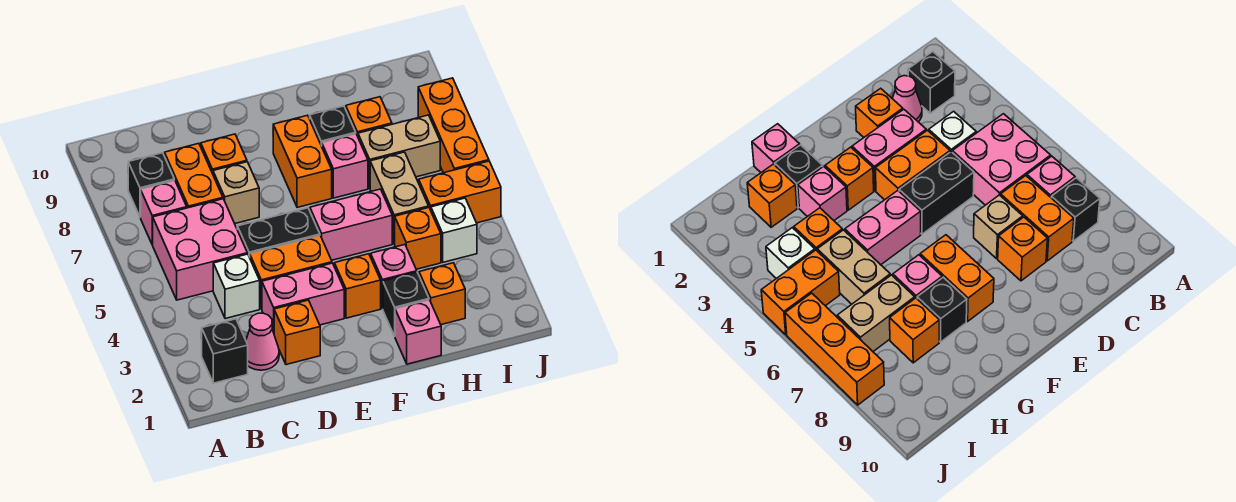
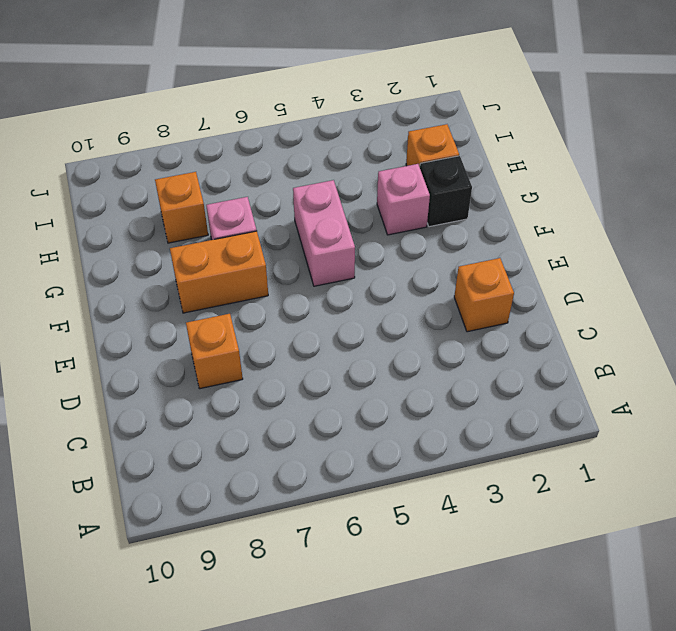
none -> black 1x1 brick [202,319,248,383]
none -> pink 2x2 brick [153,199,247,300]
none -> pink 1x1 brick [141,180,187,245]

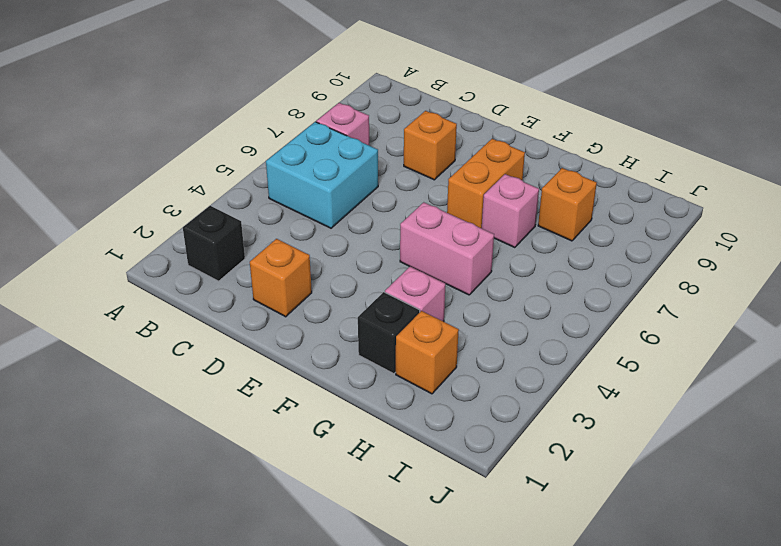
cyan 2x2 brick [266,122,378,228] -> pink 2x2 brick [153,199,247,300]
none -> black 1x1 brick [128,153,174,217]
none -> pink 1x1 cone [246,313,279,370]
none -> white 1x1 brick [213,254,260,319]

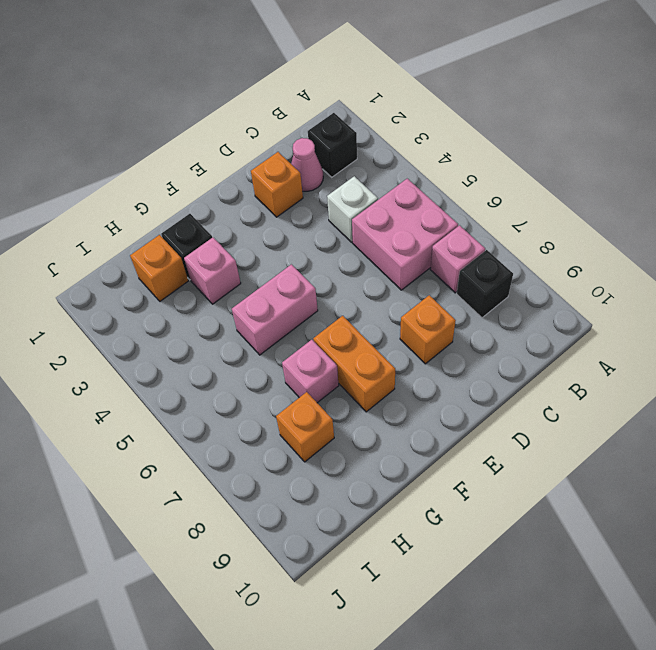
none -> orange 1x2 brick [164,143,223,208]
none -> pink 1x2 brick [262,263,344,332]
none -> orange 1x2 brick [250,236,332,309]

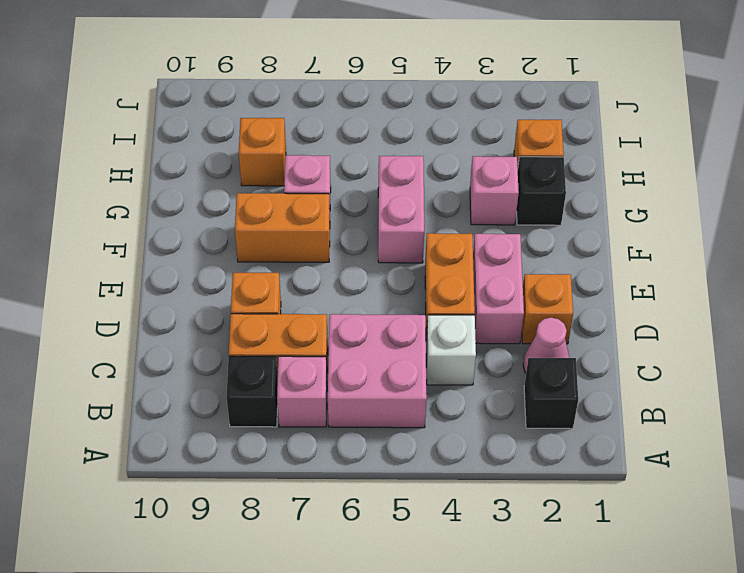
none -> black 1x2 brick [237,208,320,257]
none -> tan 1x1 brick [213,162,259,224]
none -> orange 1x1 brick [334,254,381,318]

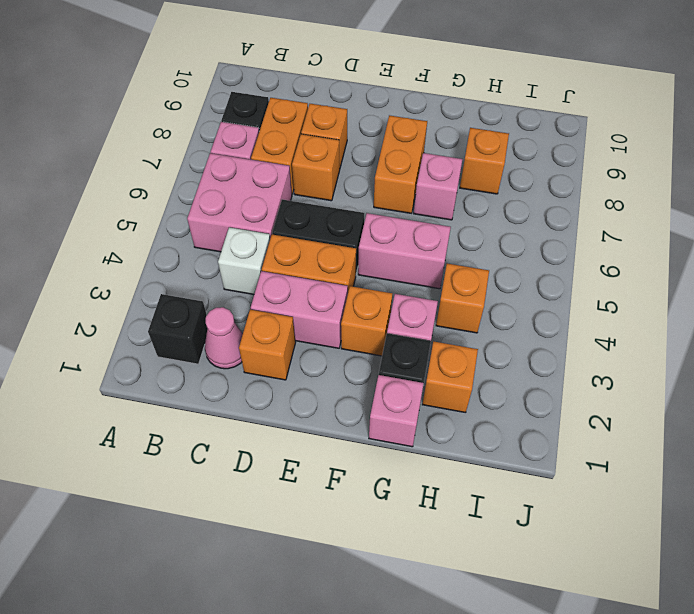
orange 1x1 brick [292,134,340,201] -> tan 1x1 brick [213,162,259,224]
none -> black 1x1 brick [310,106,356,146]
none -> tan 1x2 brick [370,152,429,244]
none -> tan 1x2 brick [358,115,440,188]

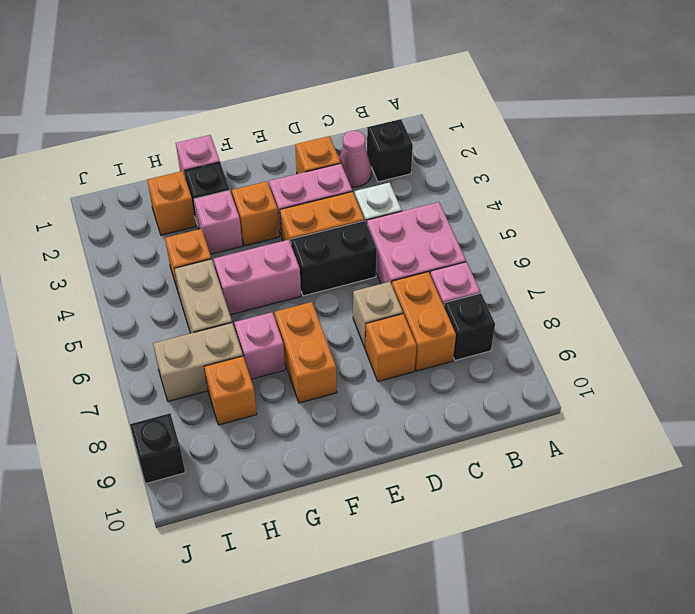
black 1x1 brick [130,413,185,484] -> black 1x1 brick moved to [310,106,356,146]
none -> white 1x1 brick [431,198,477,262]
none -> orange 1x2 brick [419,161,501,223]
none -> orange 1x3 brick [418,78,489,173]

